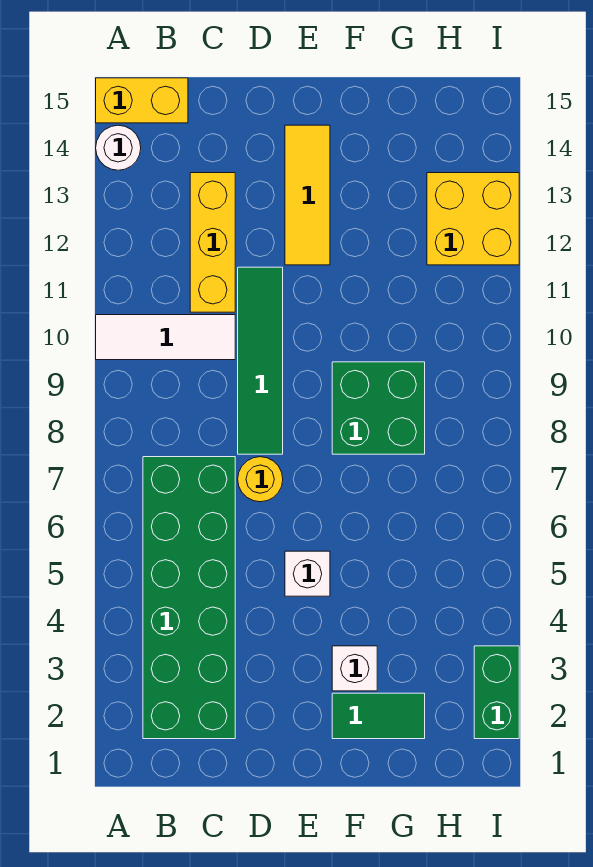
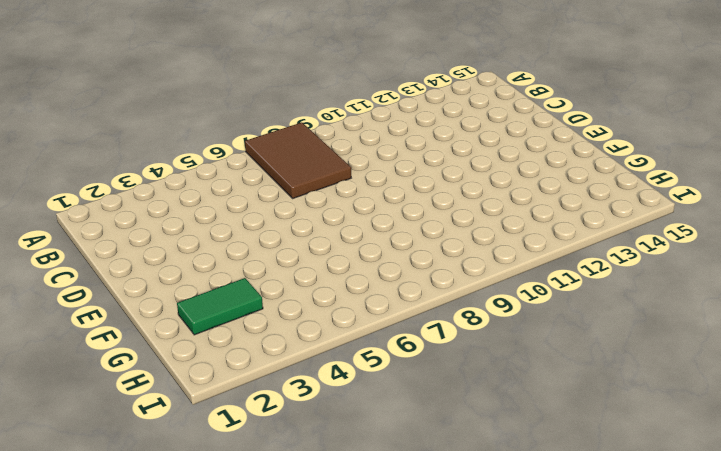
brown 2x3 tile [245,122,351,198] -> green 2x6 brick [143,457,235,739]
green 1x2 tile [177,278,263,335] -> green 1x2 tile turned to [332,693,425,739]
none -> white 1x3 tile [96,315,235,360]
none -> white 1x1 round brick [96,125,141,170]
none -> yellow 1x2 brick [96,78,188,123]

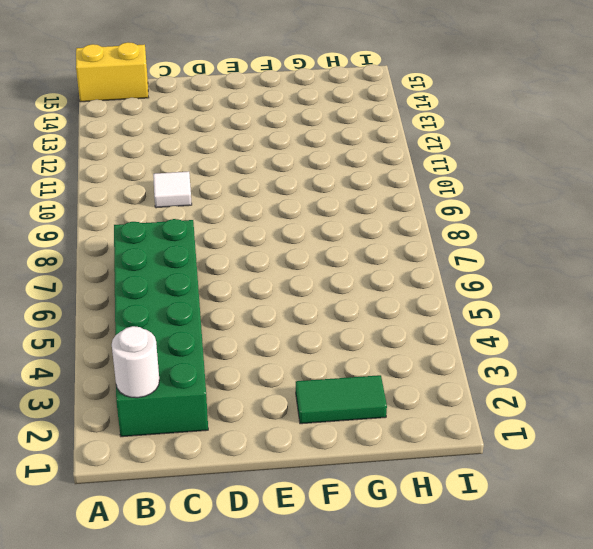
white 1x1 round brick [112,326,159,398] -> white 1x1 round brick moved to [96,125,141,170]
white 1x1 tile [153,171,192,208] -> white 1x3 tile [96,315,235,360]
none -> yellow 1x3 brick [190,173,235,312]
none -> yellow 1x1 round brick [238,457,283,502]
none -> green 1x4 tile [238,267,283,454]

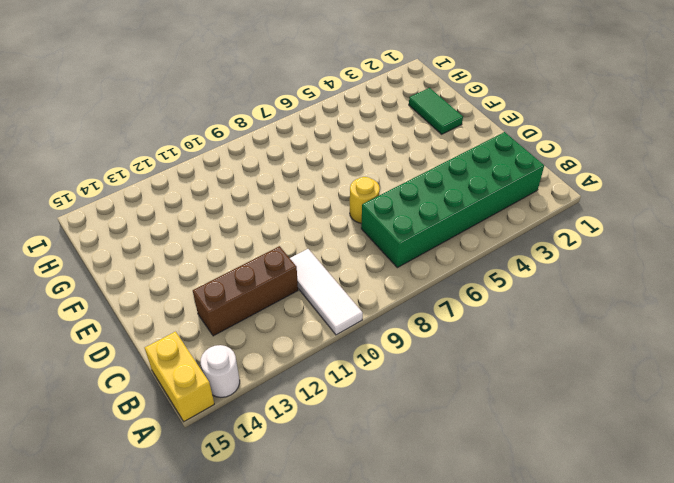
brown 1x3 brick [193,246,298,336] -> yellow 1x3 brick [190,173,235,312]
none -> green 1x4 tile [238,267,283,454]
none -> white 1x1 brick [285,551,330,596]
none -> yellow 1x3 tile [285,125,330,265]

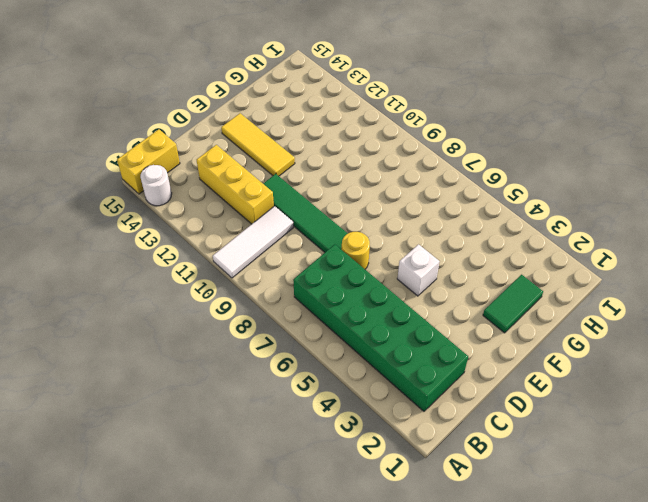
none -> white 1x1 brick [332,646,377,691]
none -> green 2x2 brick [332,362,425,454]
none -> yellow 2x2 brick [427,173,519,265]

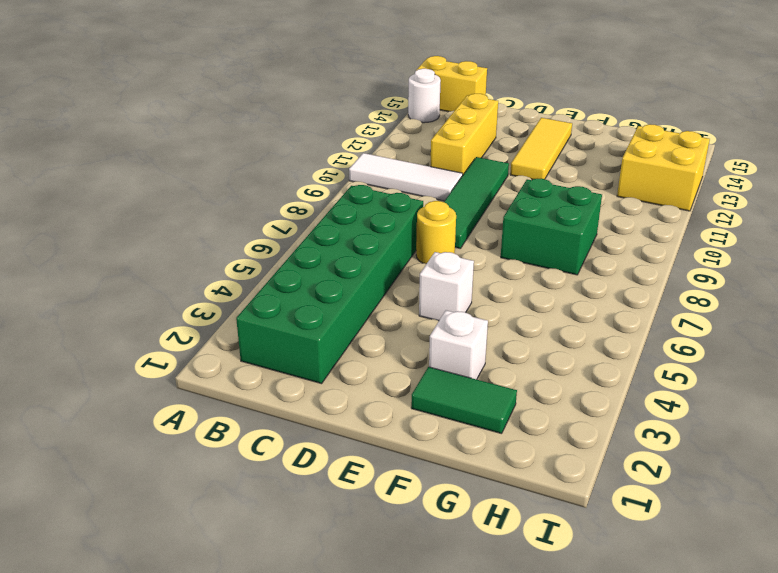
none -> green 1x2 brick [474,646,519,739]

